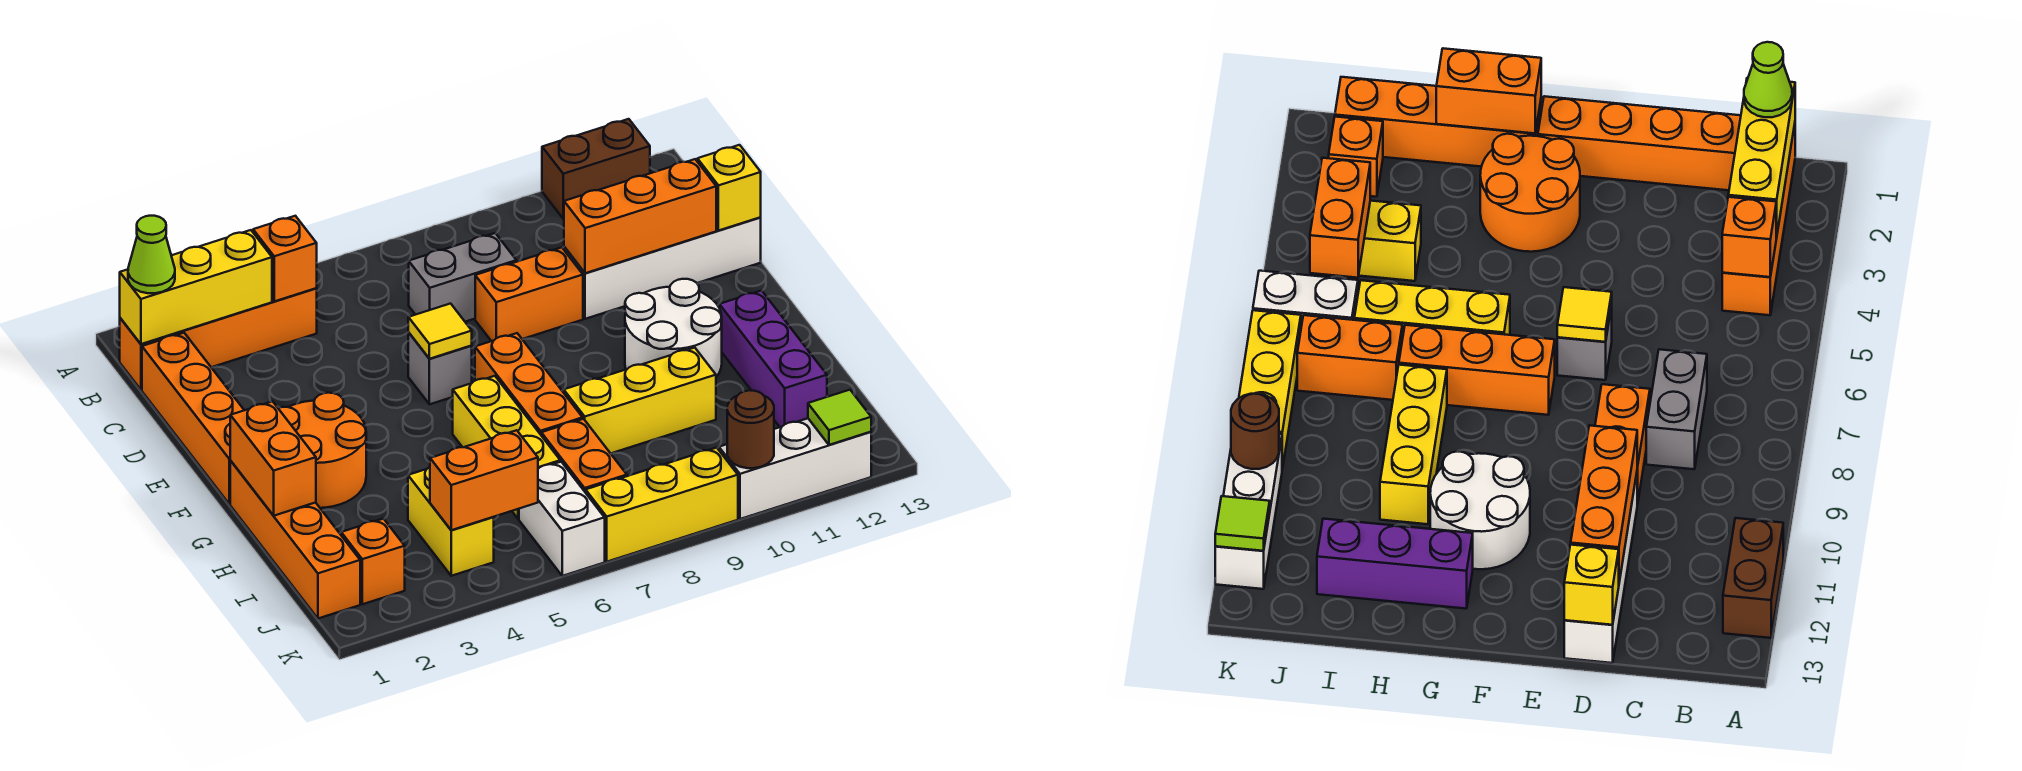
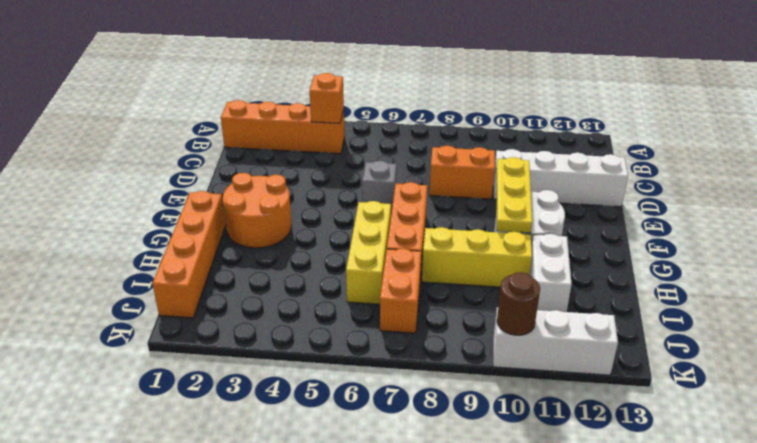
yellow 1x3 plate [496,157,532,233] -> none
white 1x2 brick [530,234,572,312] -> white 1x2 brick moved to [519,462,605,576]
none -> brown 1x2 brick [542,119,650,219]
none -> orange 1x4 brick [142,333,244,504]
none -> grey 1x2 brick [409,233,516,322]
none -> purple 1x3 brick [719,291,827,427]

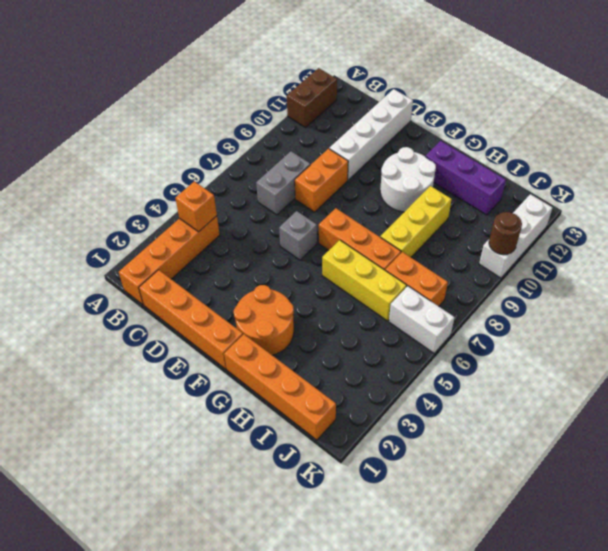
none -> yellow 1x2 brick [408,467,494,576]
none -> orange 1x1 brick [341,519,405,604]
none -> yellow 1x3 brick [586,448,738,562]
none -> yellow 1x3 brick [120,230,272,344]

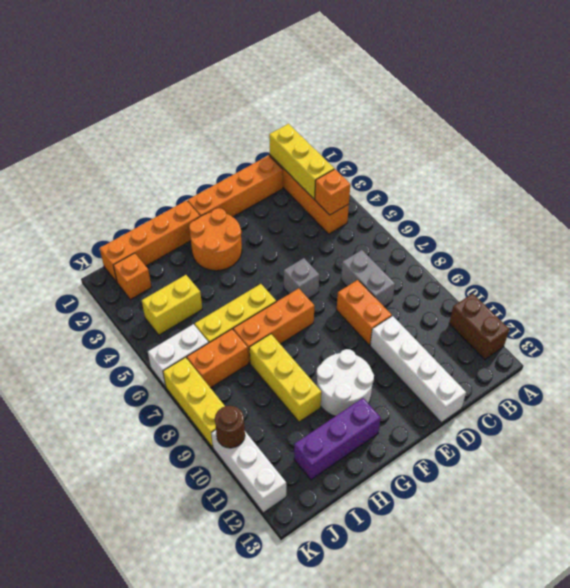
none -> orange 1x3 brick [564,159,716,273]
none -> yellow 1x1 brick [697,145,761,231]
none -> yellow 1x1 tile [408,304,472,359]
none -> orange 1x2 brick [230,401,316,516]

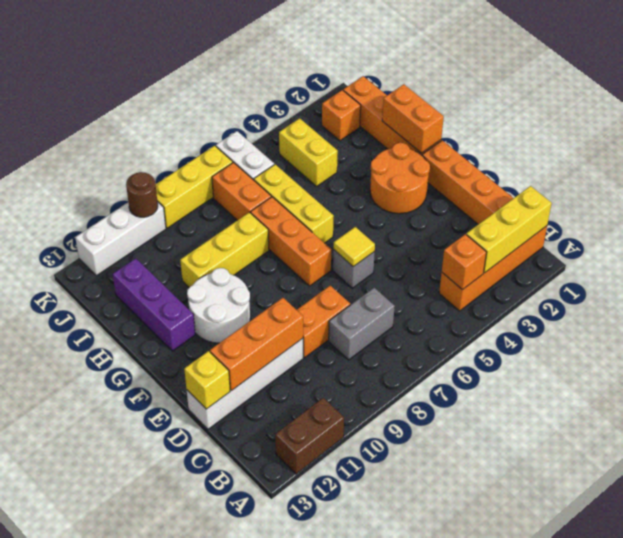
none -> orange 1x2 brick [430,430,538,530]
none -> lime 1x1 tile [808,390,871,445]
none -> lime 1x1 cone [128,216,175,293]

